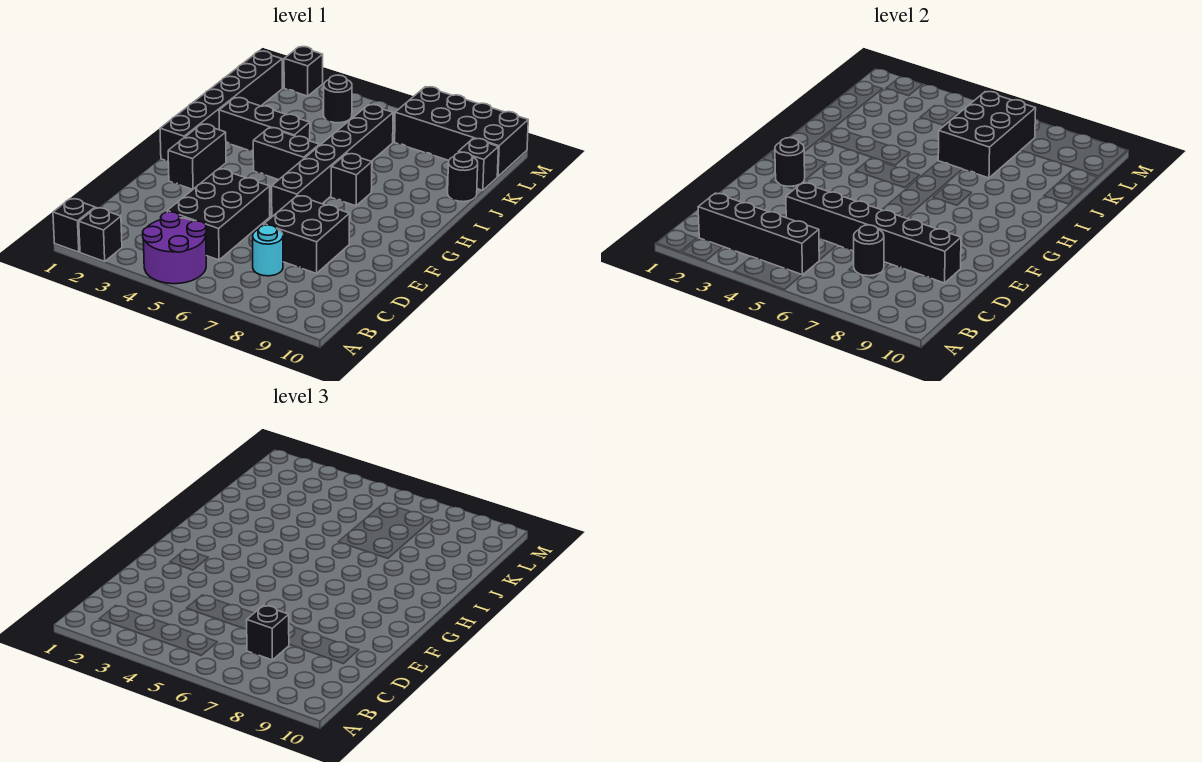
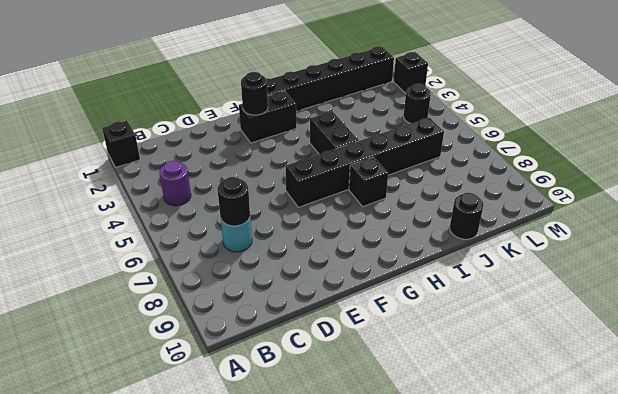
purple 1x1 round brick [159,161,191,206] -> purple 2x2 round brick [143,212,206,284]
none -> black 1x1 brick [79,208,122,261]
none -> black 2x3 brick [167,169,270,260]
none -> black 2x2 brick [264,196,350,273]

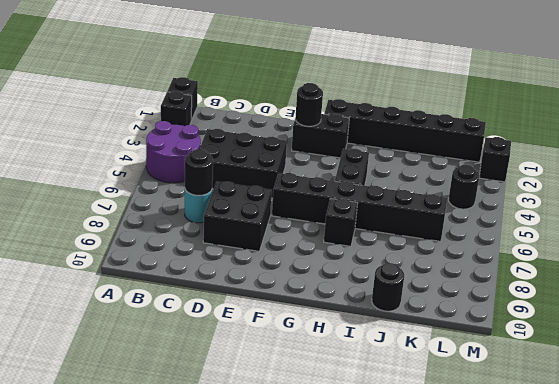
none -> black 1x3 brick [219,98,310,151]
none -> black 1x1 brick [458,138,498,190]
none -> black 2x4 brick [395,87,528,176]

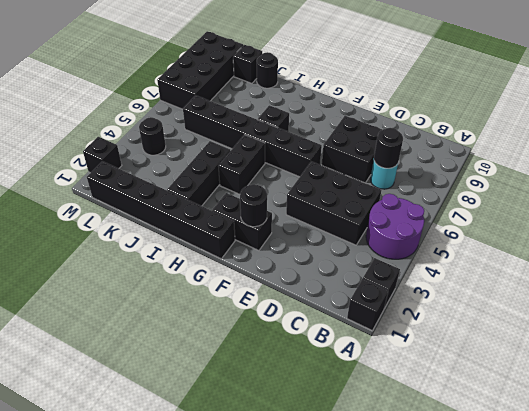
none -> black 1x4 brick [698,193,820,275]
none -> black 1x6 brick [786,183,961,283]
none -> black 2x3 brick [938,92,1036,178]

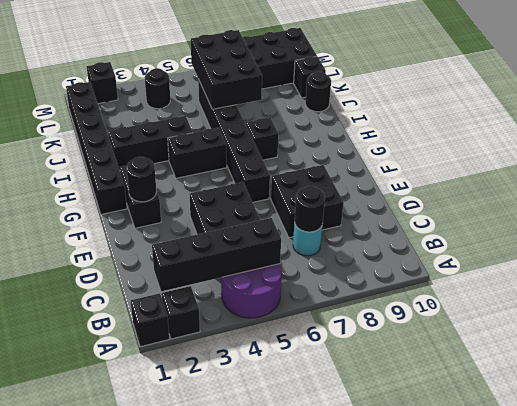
none -> black 1x6 brick [786,183,961,283]
none -> black 1x1 brick [247,605,289,660]

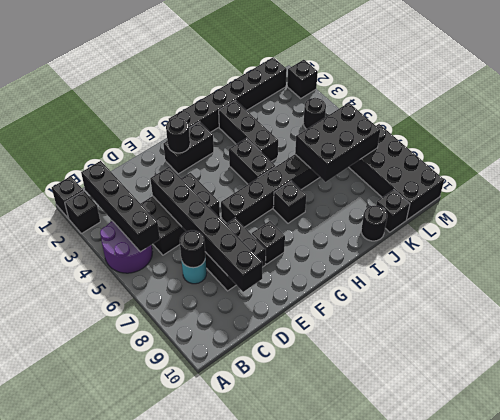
black 1x1 brick [252,221,285,264] -> black 1x1 brick moved to [247,605,289,660]

